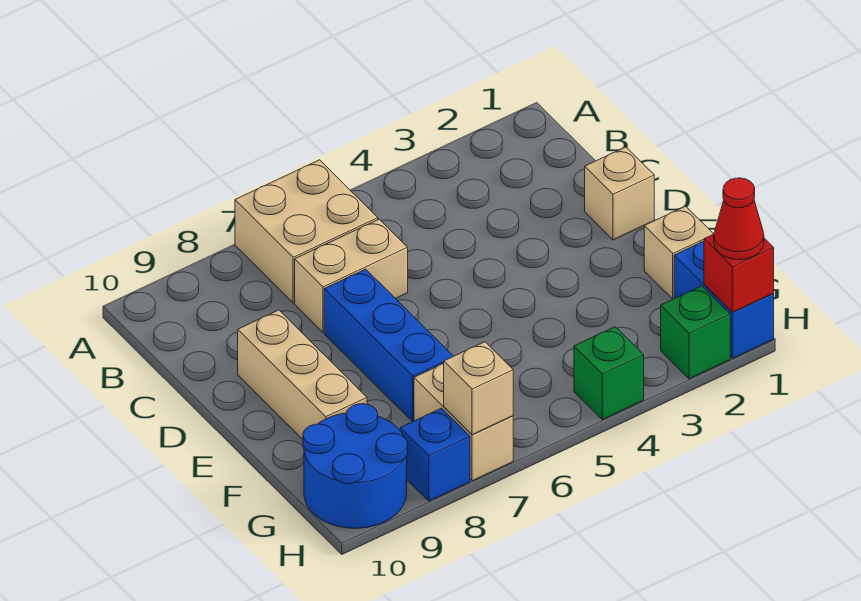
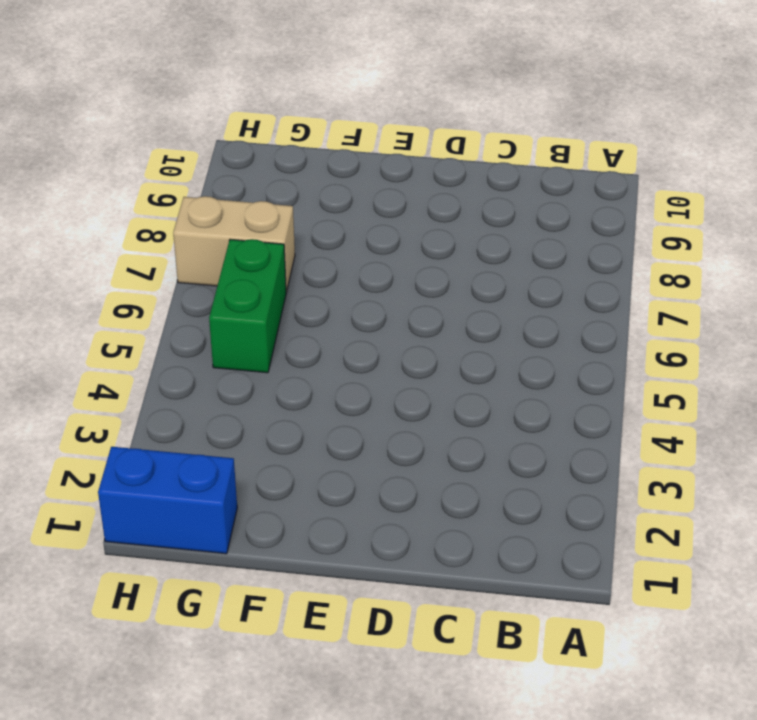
green 1x2 brick [209,239,286,373] -> none
none -> tan 2x2 brick [235,160,378,303]
none -> tan 1x2 brick [295,219,408,333]
none -> tan 1x1 brick [585,147,654,240]

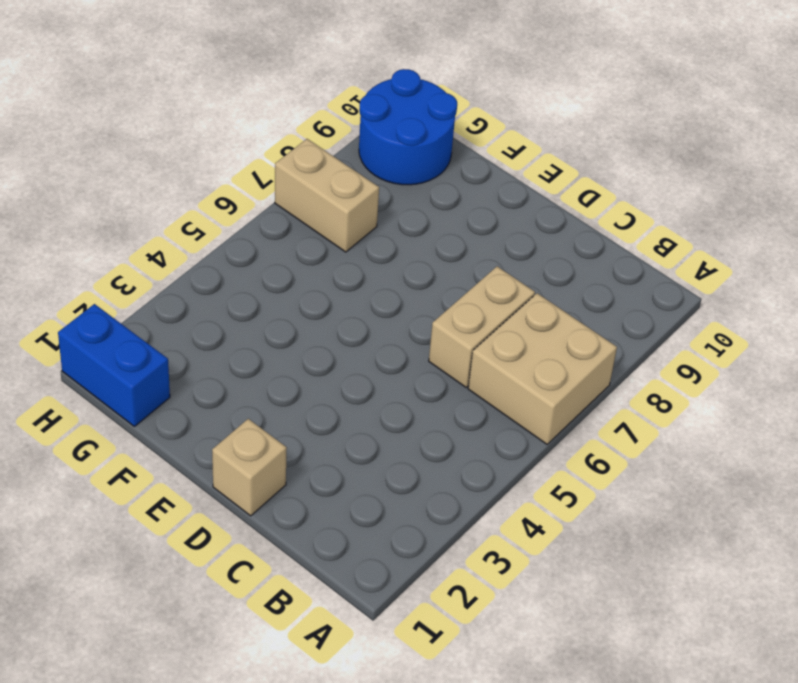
none -> blue 1x3 brick [324,269,453,422]
none -> tan 1x3 brick [238,310,367,439]
none -> tan 1x1 brick [644,206,713,299]

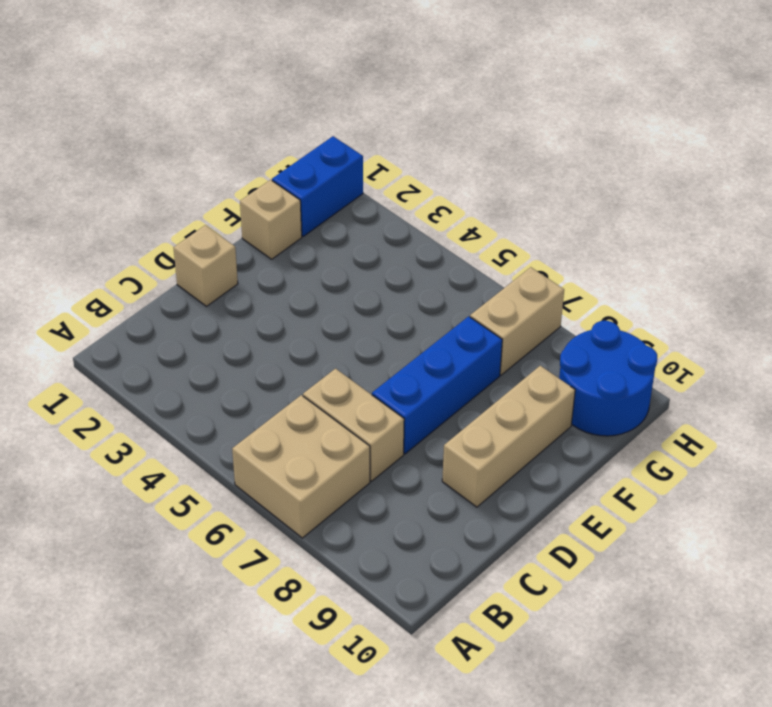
none -> green 1x1 brick [661,286,730,379]
none -> green 1x1 brick [574,327,644,420]
none -> blue 1x1 brick [400,408,470,501]

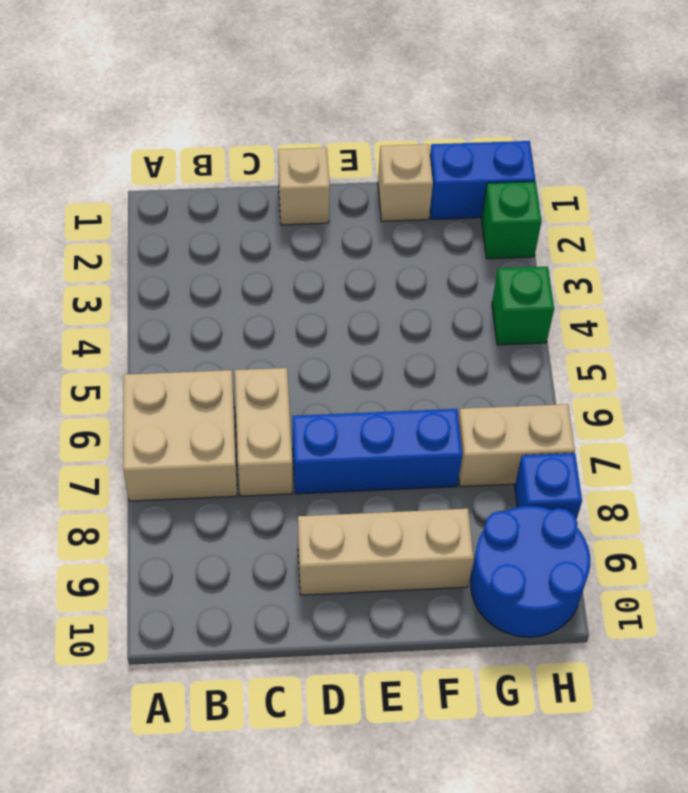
none -> red 1x1 brick [704,234,774,312]
none -> tan 1x1 brick [444,342,513,435]
none -> red 1x1 cone [714,178,764,260]

